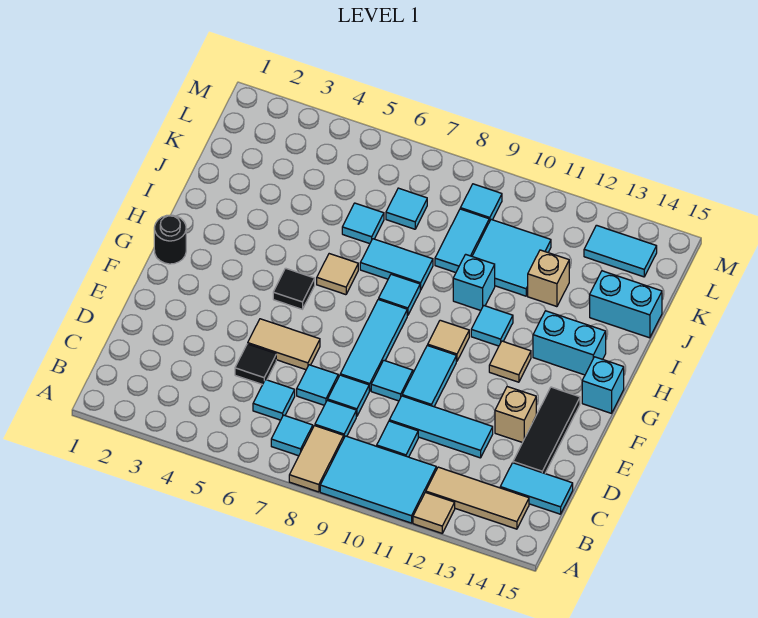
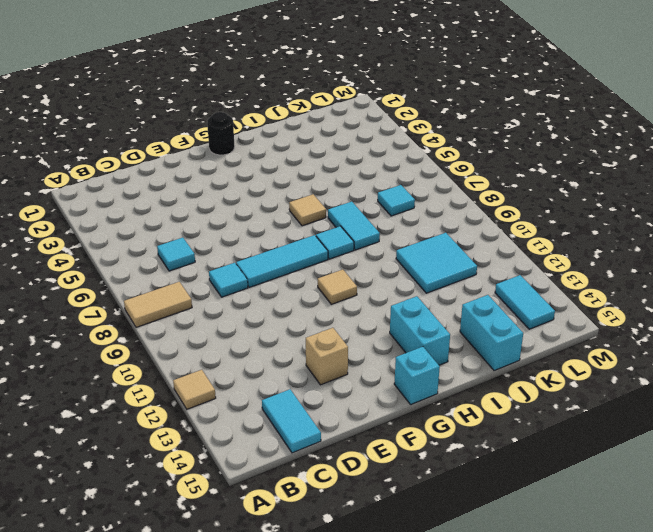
none -> cyan 2x3 tile [320,436,436,523]
none -> cyan 1x1 tile [271,415,313,456]
none -> tan 1x3 tile [426,467,529,529]
none -> cyan 1x1 tile [315,400,356,437]

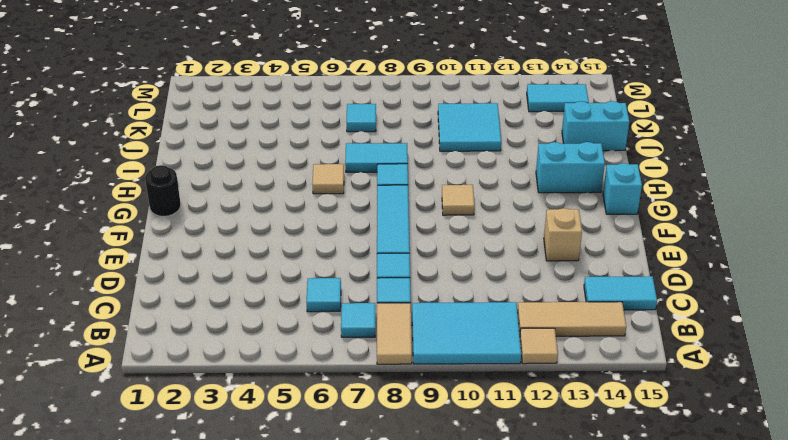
none -> cyan 1x1 tile [377,421,418,457]
none -> black 1x1 tile [235,344,276,385]
none -> cyan 1x1 tile [297,365,338,405]
none -> cyan 1x3 tile [389,396,493,458]

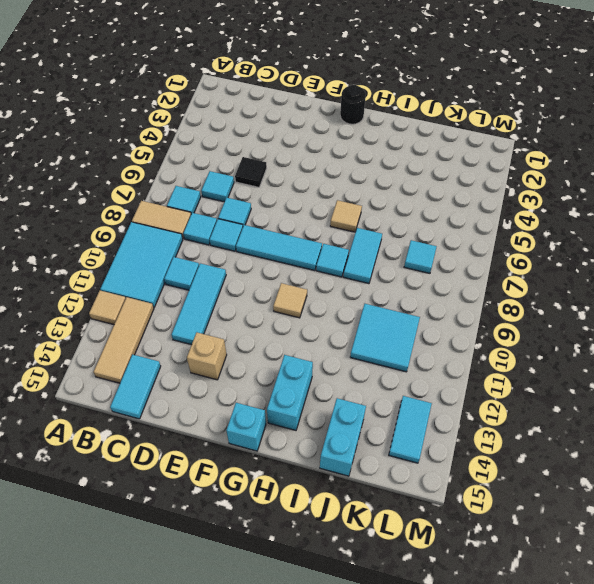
none -> black 1x3 tile [513,387,580,473]
none -> tan 1x2 tile [248,319,320,370]
none -> cyan 1x1 tile [371,360,413,401]
none -> cyan 1x2 tile [402,345,456,407]

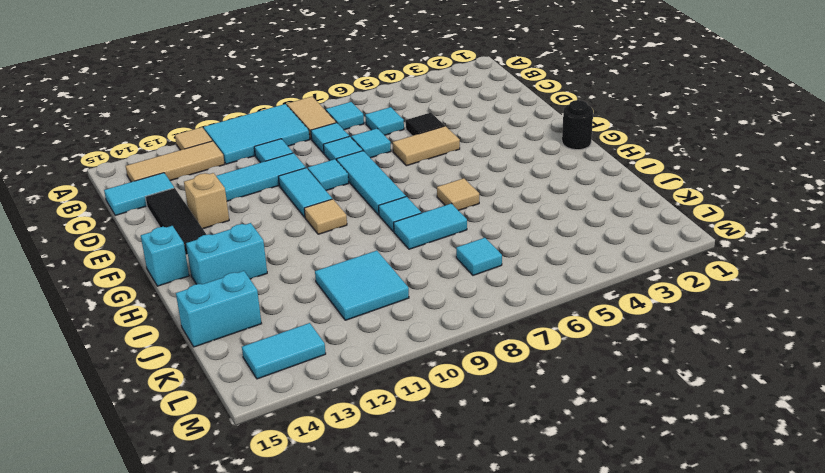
none -> black 1x1 tile [273,268,315,309]
none -> tan 1x1 tile [489,341,531,382]
none -> cyan 1x1 tile [471,306,513,346]
none -> cyan 1x1 brick [453,254,495,310]

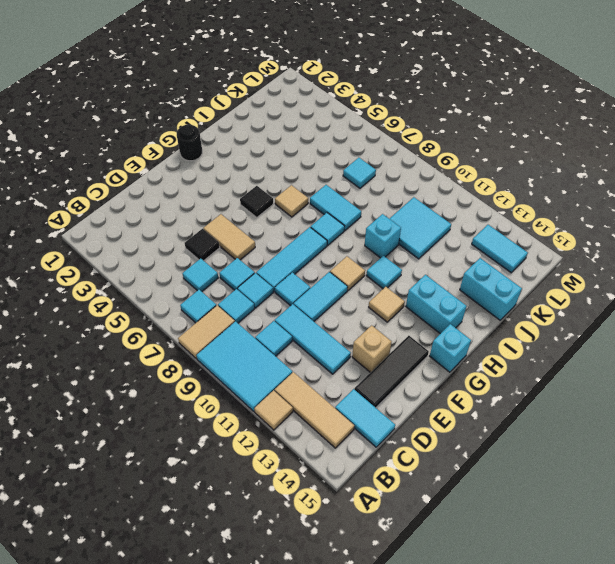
none -> cyan 1x1 tile [342,203,384,244]
none -> cyan 1x2 tile [435,209,489,273]
none -> tan 1x1 brick [528,250,569,307]
none -> cyan 1x1 tile [460,184,502,222]

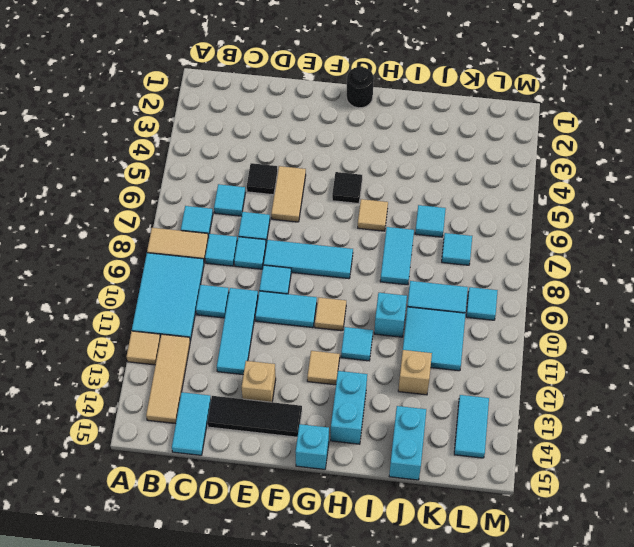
none -> cyan 1x1 tile [379,274,420,315]

